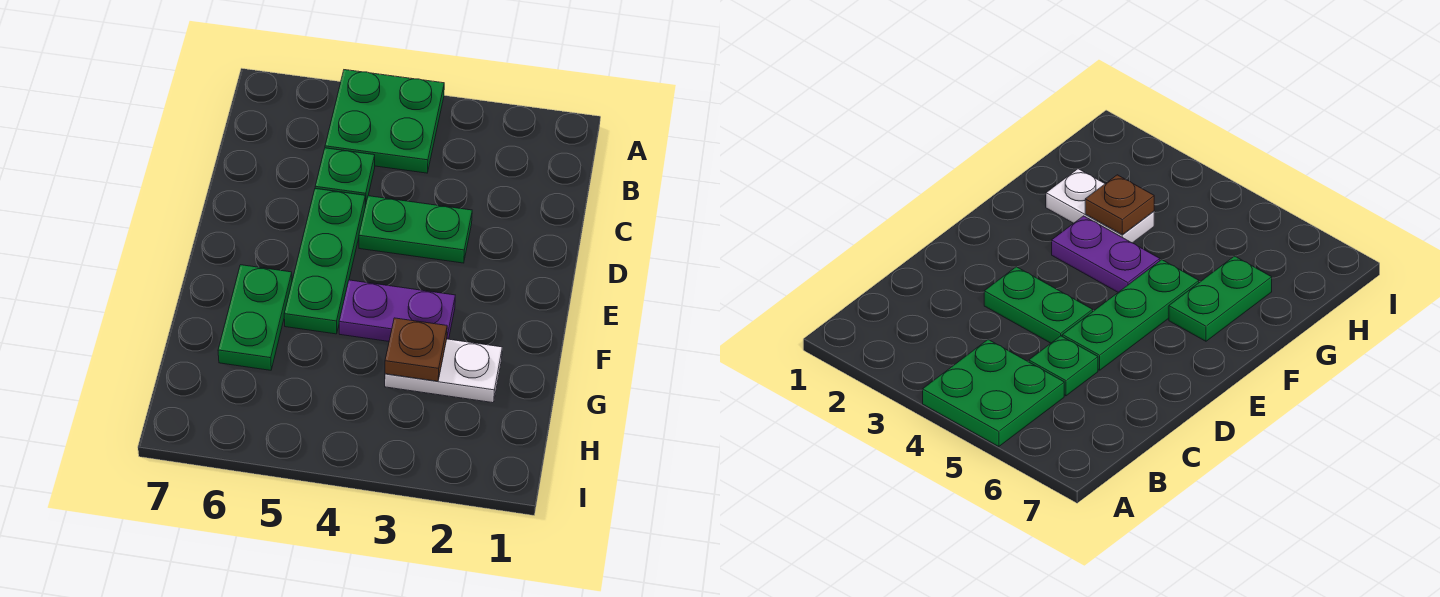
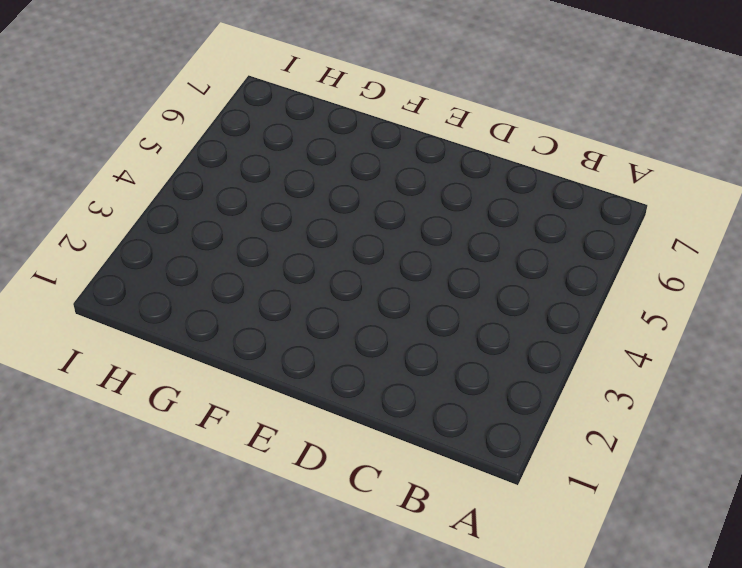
none -> green 2x2 plate [325,70,444,173]
none -> green 1x1 plate [315,148,375,206]

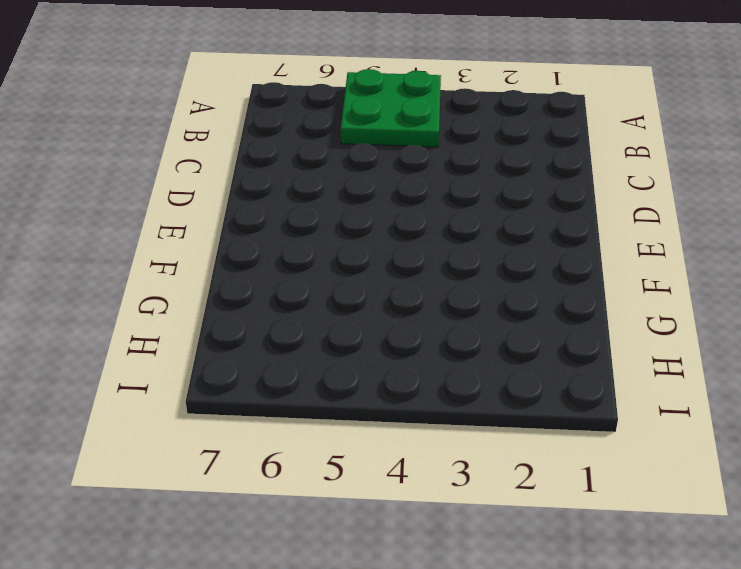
none -> green 1x1 plate [315,148,375,206]
none -> green 1x2 plate [359,196,472,263]

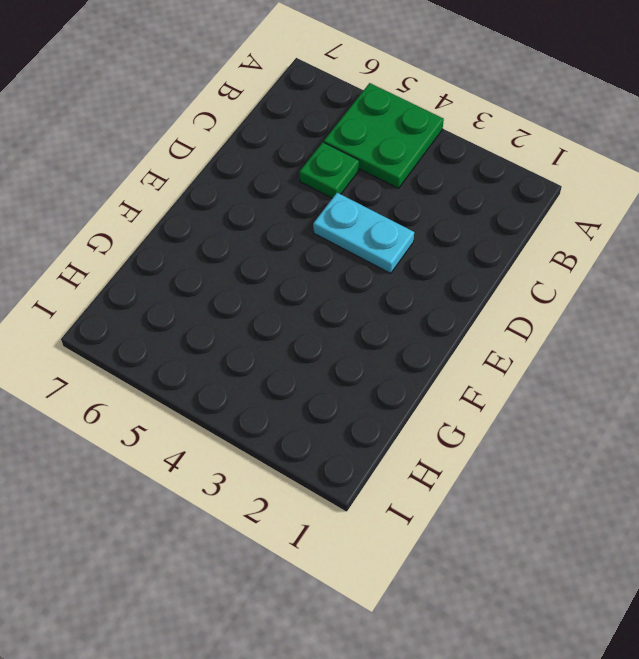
cyan 1x2 plate [313,193,414,273] -> green 1x2 plate [359,196,472,263]
none -> green 1x3 plate [284,189,365,334]
none -> purple 1x2 plate [339,280,455,341]

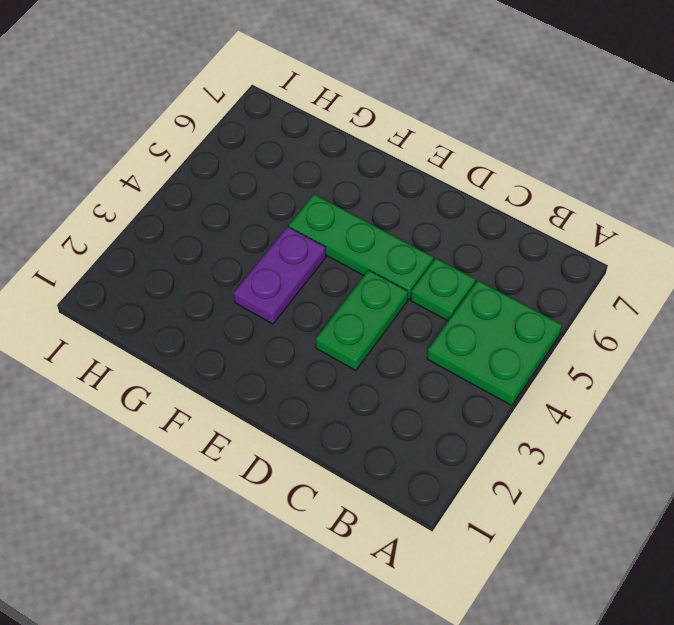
none -> green 1x2 plate [218,265,292,370]
none -> white 1x2 plate [385,339,502,403]

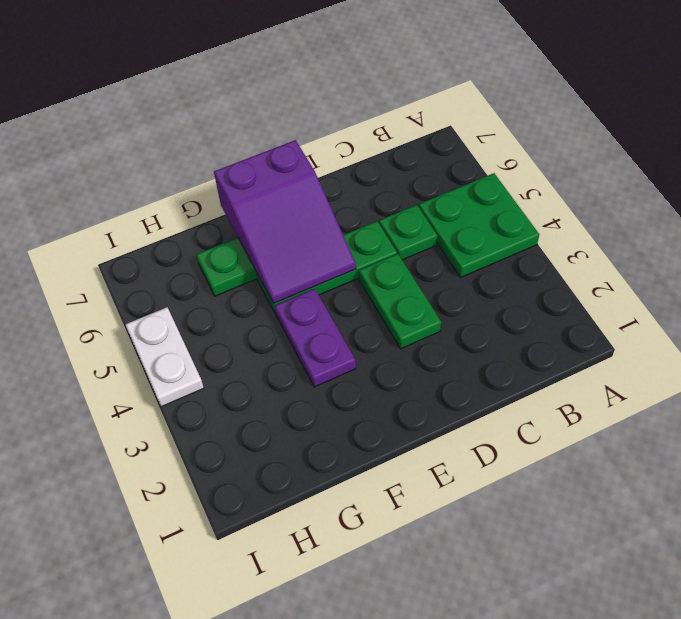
purple 2x3 slope [214,140,356,304] -> none
white 1x2 plate [125,307,204,407] -> white 1x2 plate moved to [385,339,502,403]
none -> brown 1x1 plate [385,318,447,381]

